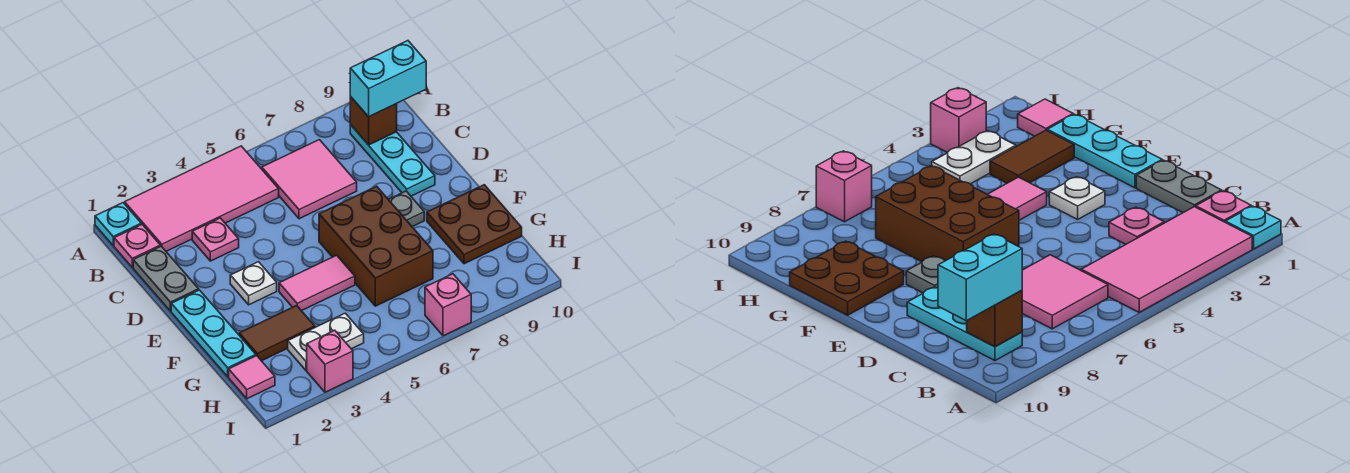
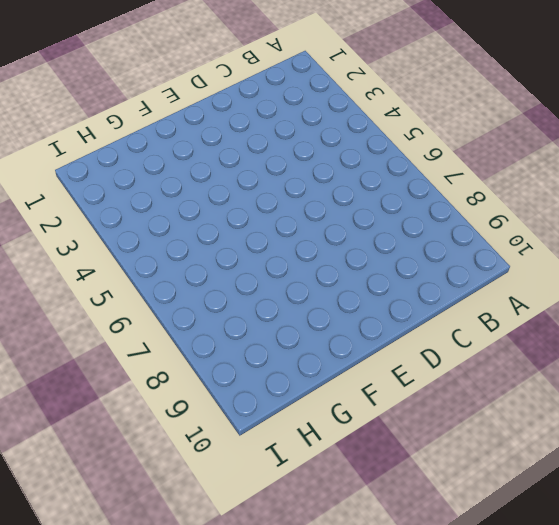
none -> cyan 1x1 plate [95,203,141,246]
none -> pink 2x4 tile [125,146,279,251]
none -> pink 1x1 plate [114,224,160,267]

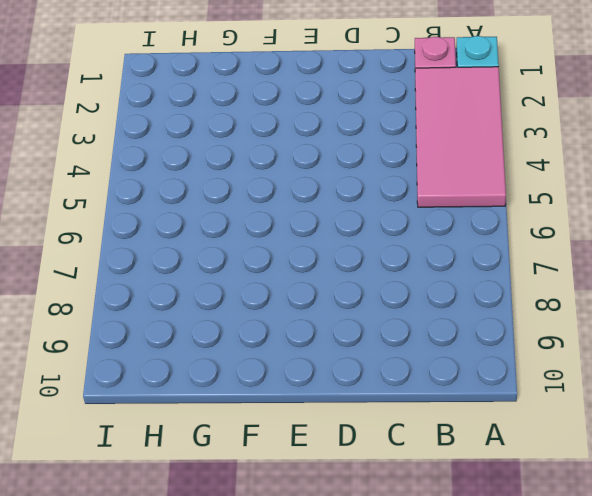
none -> pink 2x2 tile [262,140,357,219]
none -> cyan 1x3 plate [350,125,435,196]
none -> grey 1x2 plate [133,246,199,311]

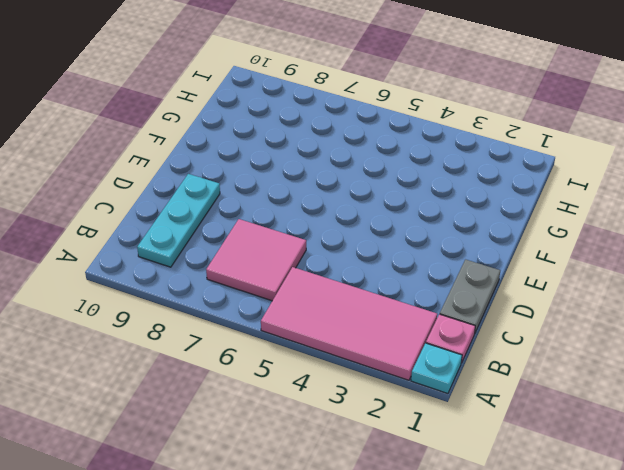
none -> pink 1x1 plate [192,218,239,261]
none -> cyan 1x3 plate [171,290,256,377]
none -> white 1x1 plate [230,262,277,305]

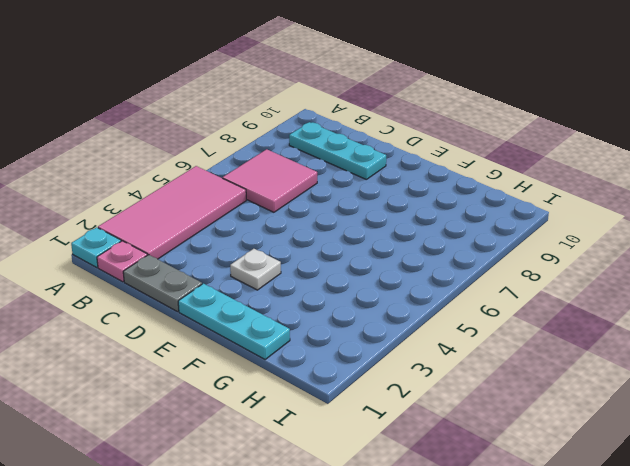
none -> pink 1x1 plate [192,218,239,261]
none -> brown 2x3 brick [319,186,433,306]
none -> grey 1x1 plate [388,191,424,227]

